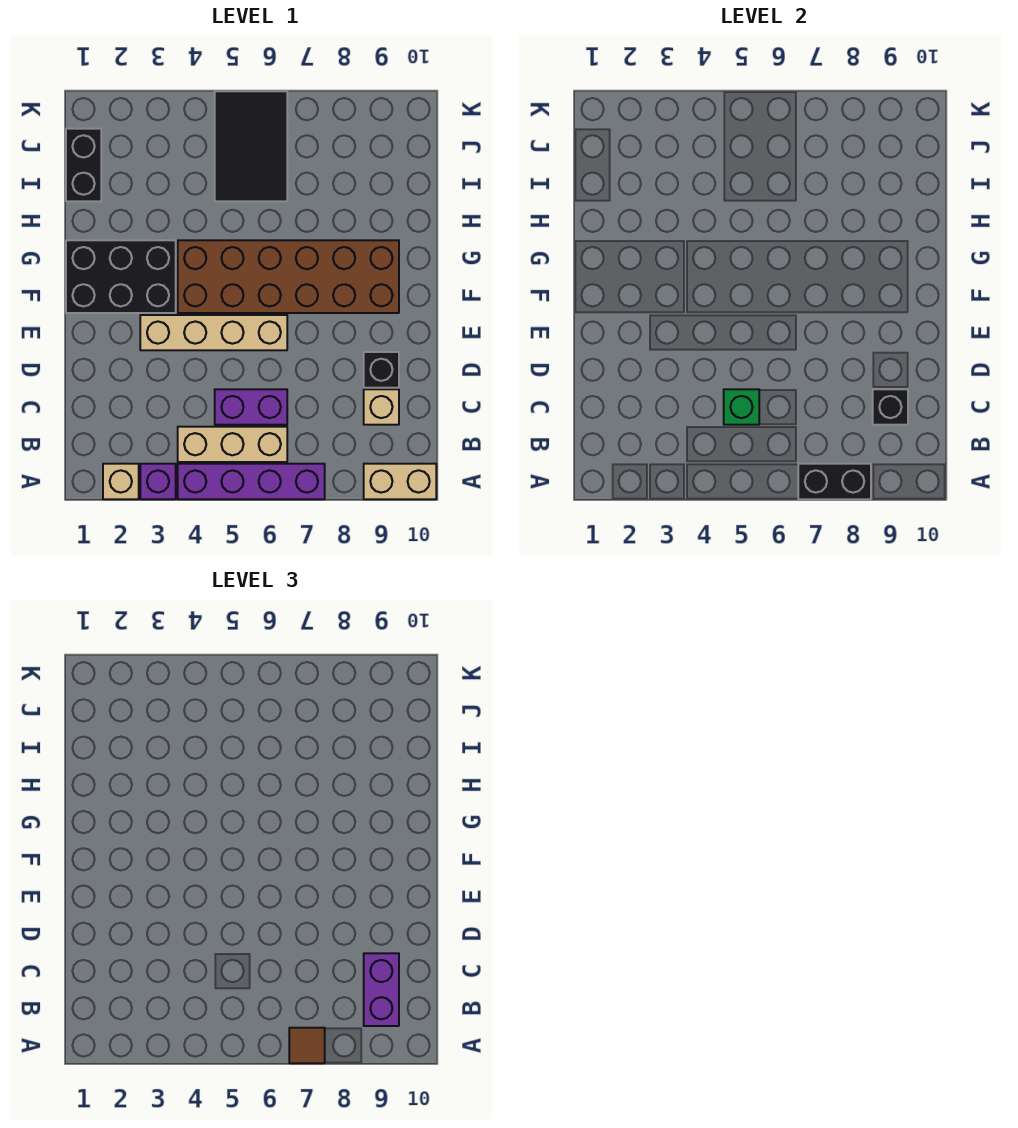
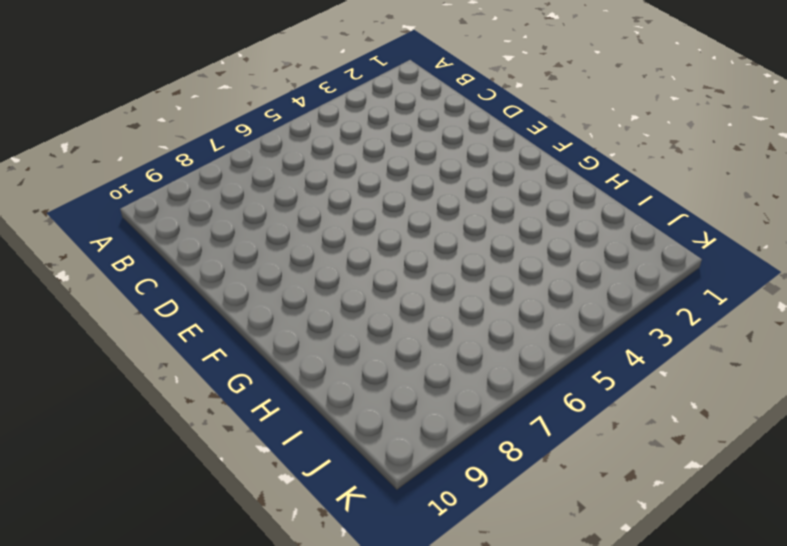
none -> tan 1x1 brick [103,464,139,499]
none -> purple 1x1 brick [140,464,176,499]
none -> purple 1x4 brick [178,464,325,499]

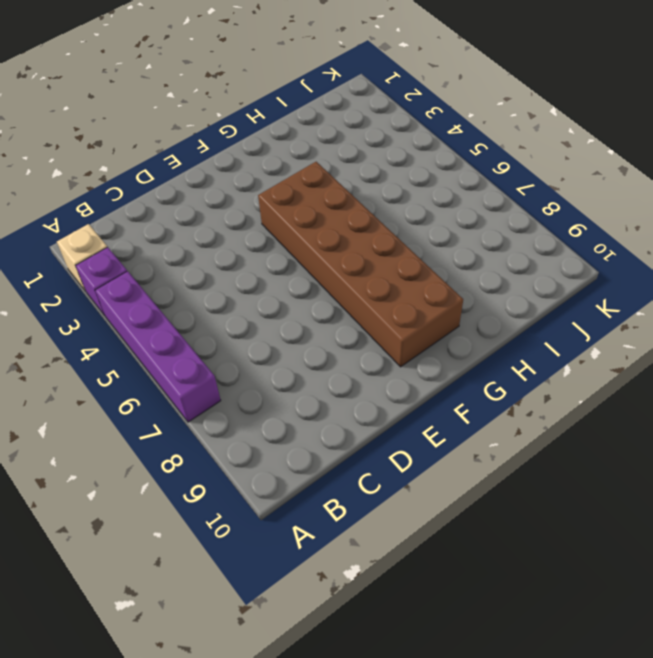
none -> tan 1x2 brick [364,464,436,499]
none -> tan 1x3 brick [178,427,287,462]
none -> purple 1x2 brick [215,389,287,425]

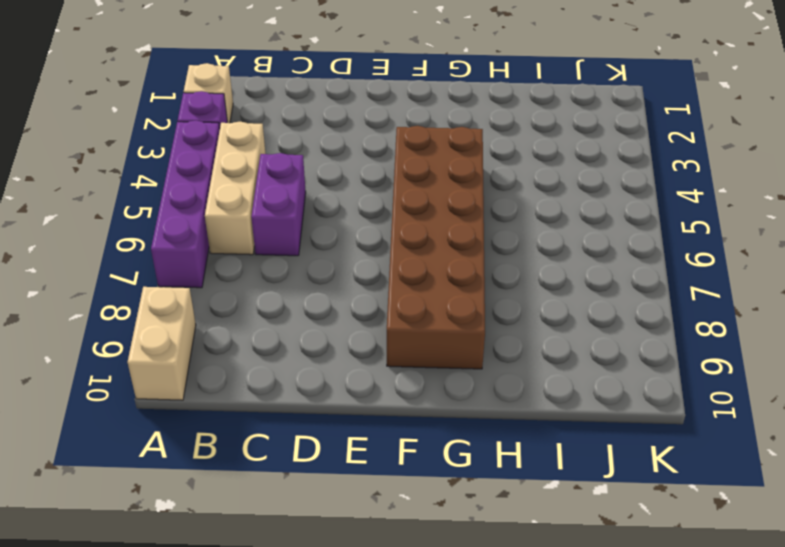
none -> tan 1x1 brick [364,389,399,425]
none -> black 1x1 brick [364,352,399,388]
none -> tan 1x4 brick [140,315,287,350]

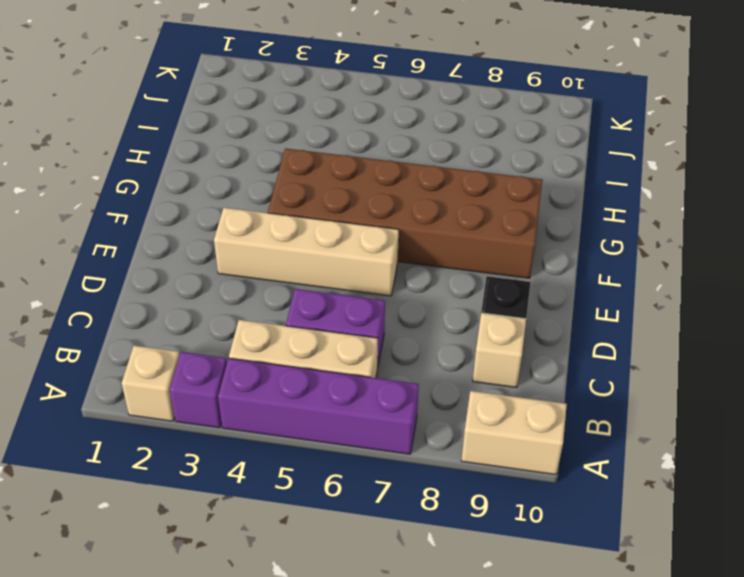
none -> black 2x3 brick [66,240,176,313]
none -> black 1x2 brick [66,129,101,201]
none -> black 2x3 tile [215,91,287,201]

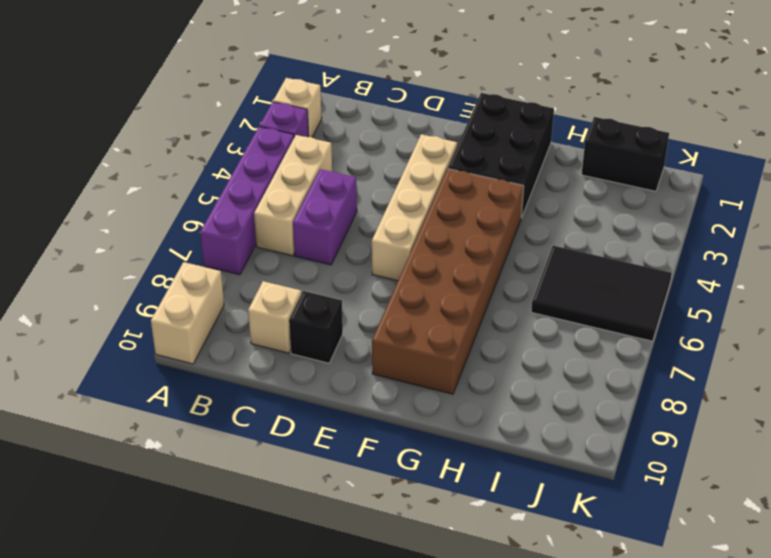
none -> black 1x2 brick [798,464,871,499]
none -> green 1x1 brick [724,389,759,425]
none -> black 1x1 brick [873,389,908,425]

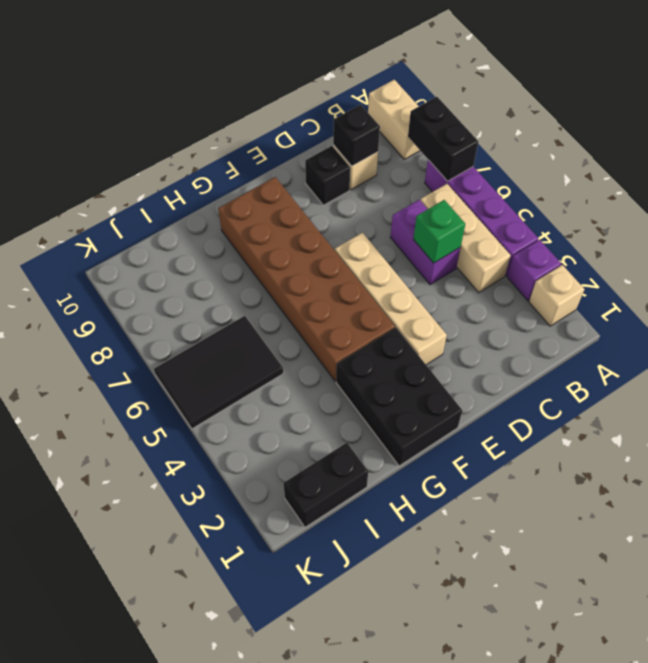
none -> brown 1x1 tile [289,1028,325,1063]
none -> purple 1x2 brick [364,953,399,1026]

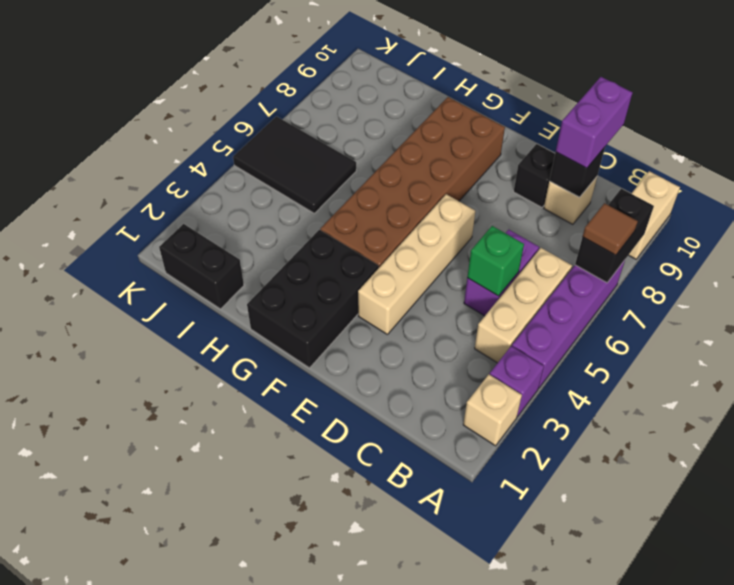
purple 1x2 brick [556,77,633,168] -> purple 1x2 brick turned to [364,953,399,1026]

